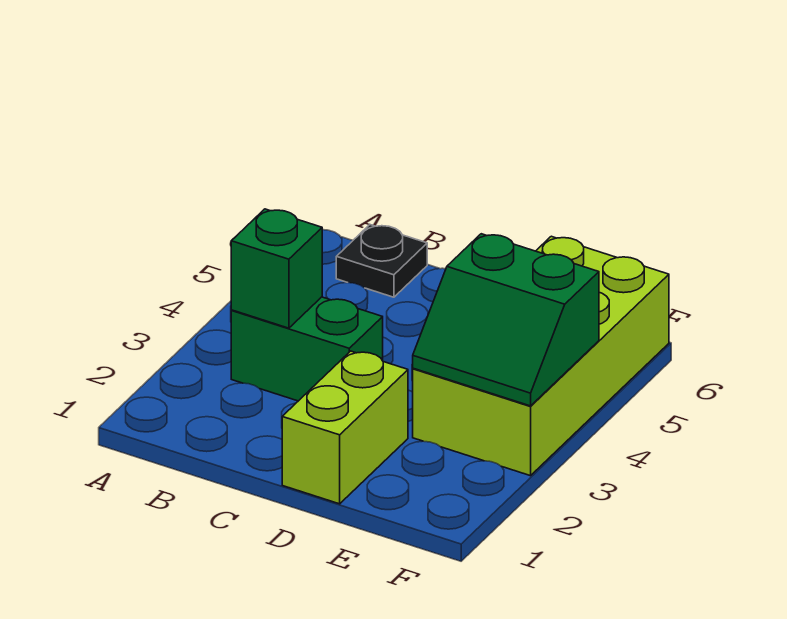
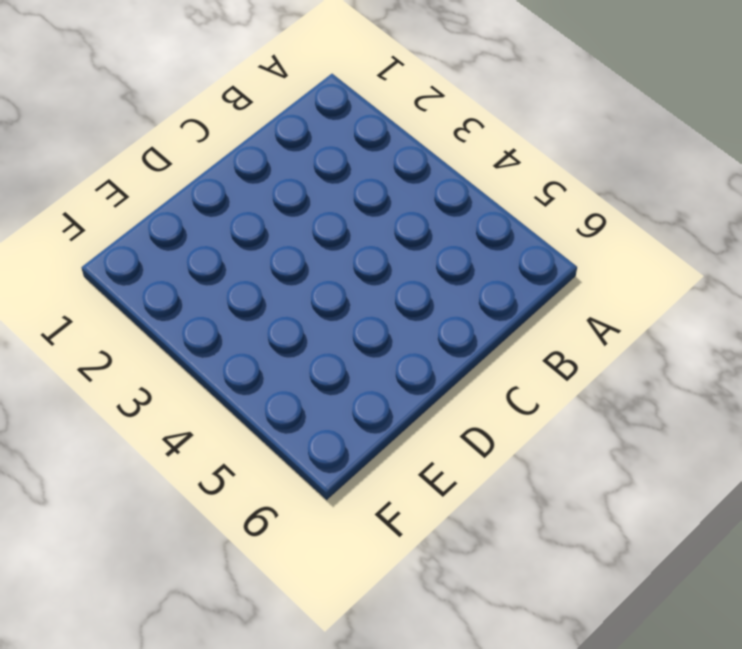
none -> green 1x2 brick [231,297,383,401]
none -> black 1x1 plate [336,225,427,297]

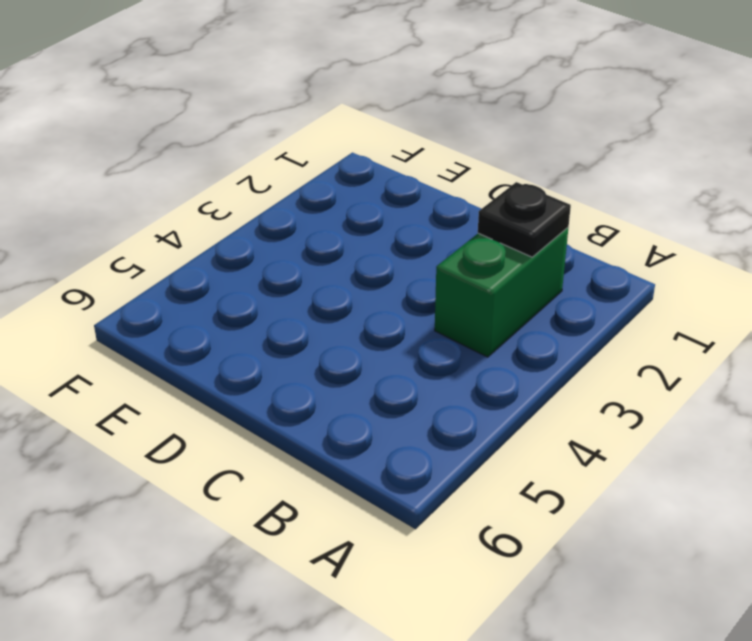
green 1x2 brick [435,228,568,357] -> green 1x2 brick turned to [231,297,383,401]
black 1x1 plate [478,182,571,257] -> black 1x1 plate moved to [336,225,427,297]
none -> lime 1x2 brick [282,351,408,504]
none -> lime 2x4 brick [413,236,669,476]

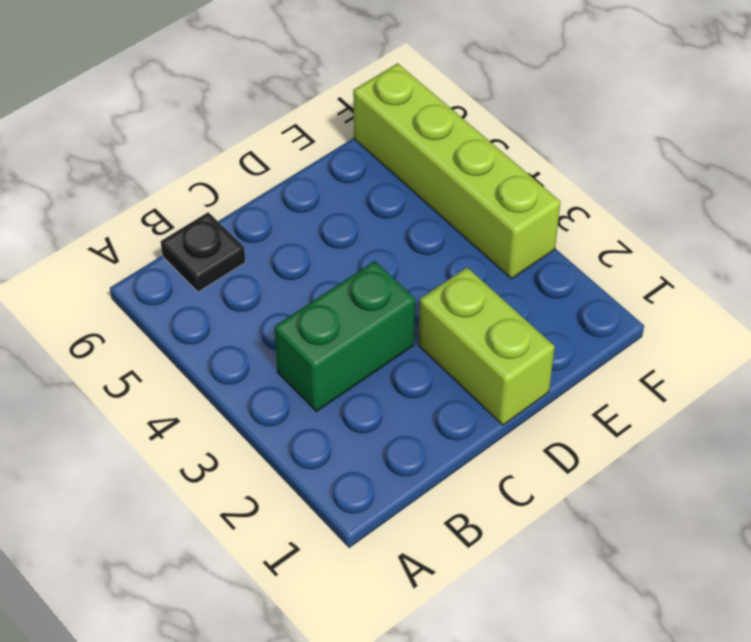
lime 1x4 brick [353,63,561,279] -> lime 2x4 brick [413,236,669,476]
none -> green 1x1 brick [231,209,322,328]
none -> green 2x2 slope [413,234,599,406]

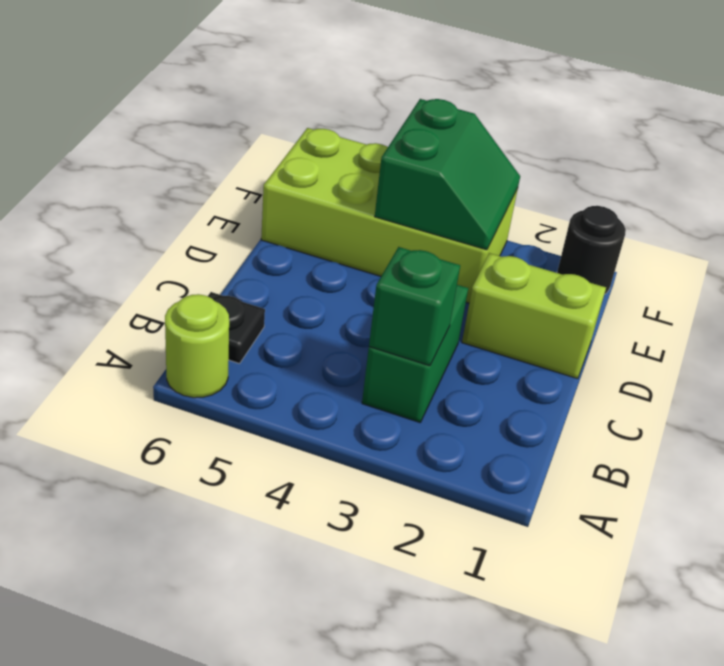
lime 1x1 round brick [165,294,229,398] -> none
black 1x1 round brick [557,206,626,294] -> none

